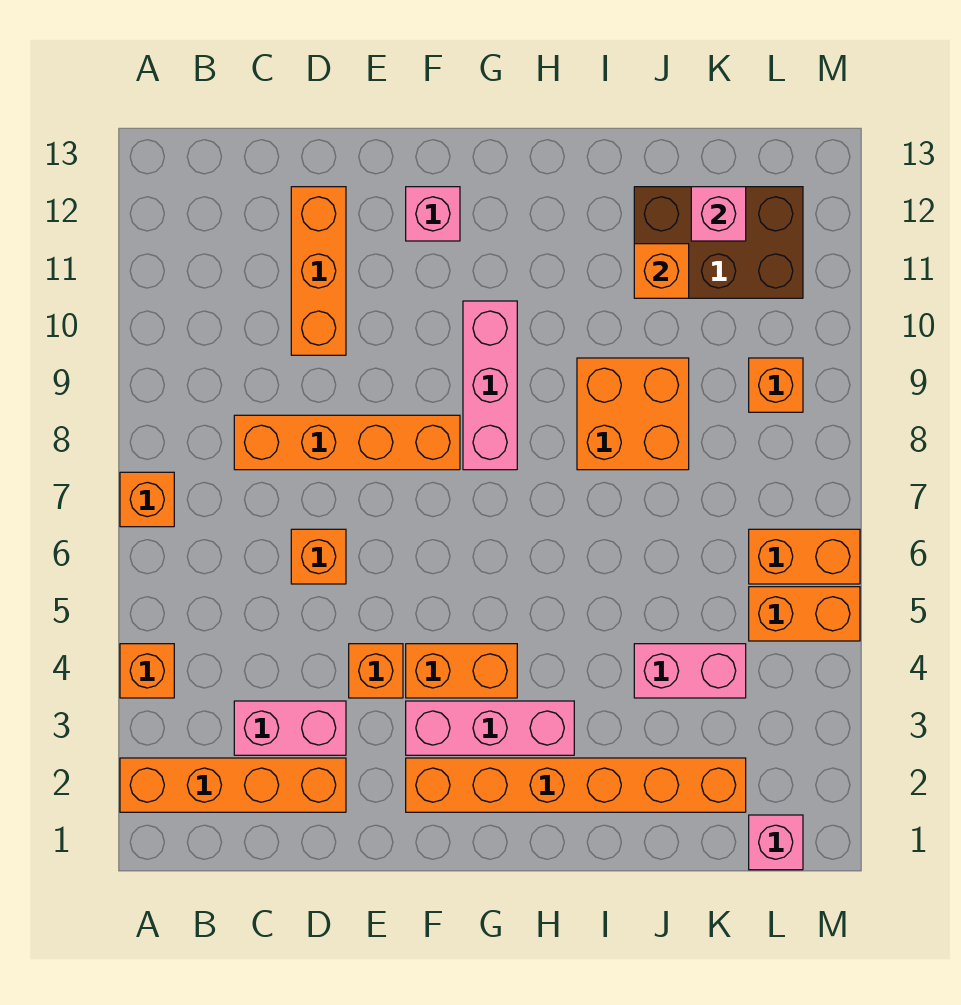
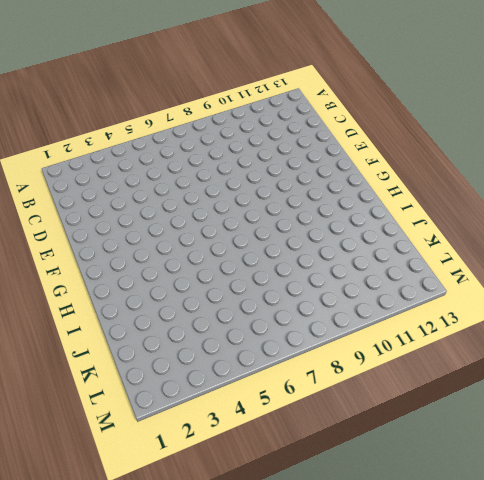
none -> orange 1x4 brick [120,758,346,812]
none -> orange 1x1 brick [120,644,174,698]
none -> orange 1x1 brick [120,472,174,527]

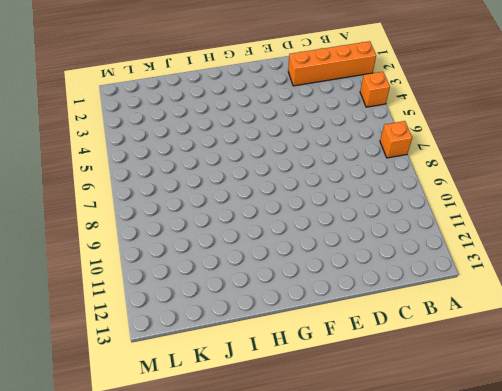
none -> pink 1x2 brick [234,701,346,755]
none -> orange 1x4 brick [234,415,460,470]
none -> orange 1x1 brick [291,529,346,584]

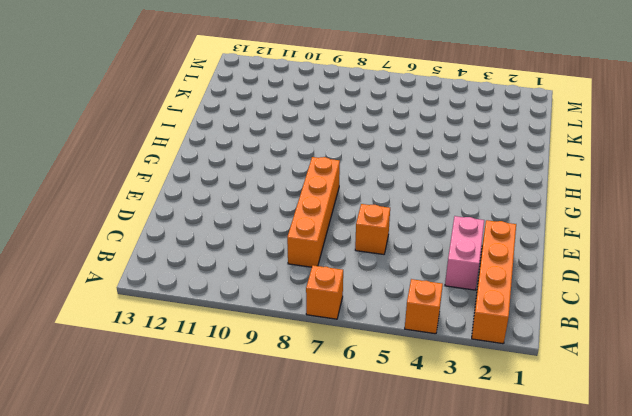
none -> orange 1x3 brick [291,187,346,355]
none -> orange 1x1 brick [349,644,403,698]
none -> orange 1x6 brick [406,758,746,812]

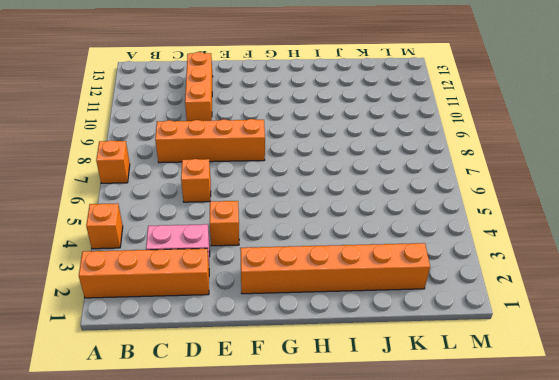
none -> pink 1x3 brick [406,701,574,755]
none -> orange 1x2 brick [406,644,517,698]
none -> pink 1x1 brick [406,187,460,241]

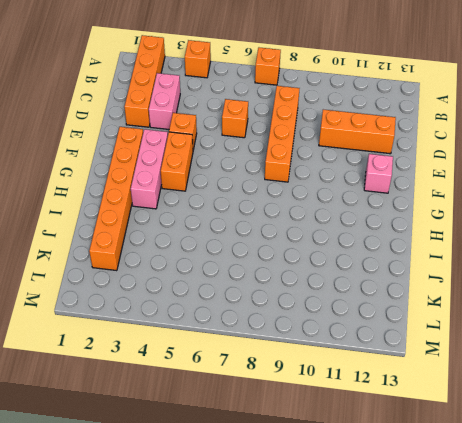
none -> pink 1x3 brick [463,301,517,470]
none -> orange 2x2 brick [577,358,689,470]
none -> pink 1x2 brick [634,644,746,698]

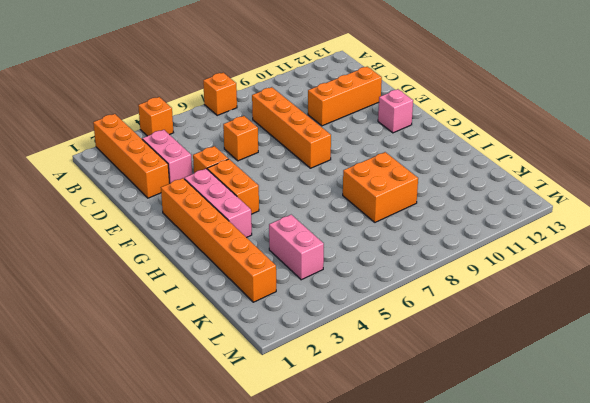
none -> pink 1x3 brick [463,301,517,470]
none -> brown 2x3 brick [634,187,803,298]
none -> pink 1x1 brick [749,815,803,870]

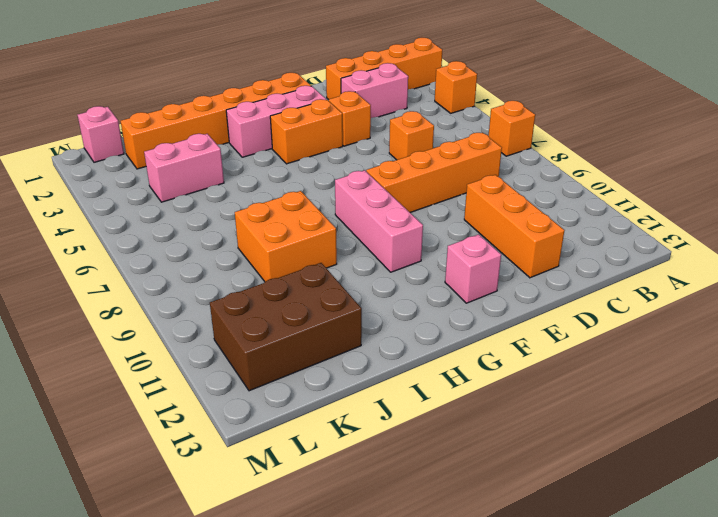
none -> orange 1x2 brick [749,587,860,641]
none -> orange 1x2 brick [749,529,860,584]
none -> orange 1x1 brick [749,358,803,412]

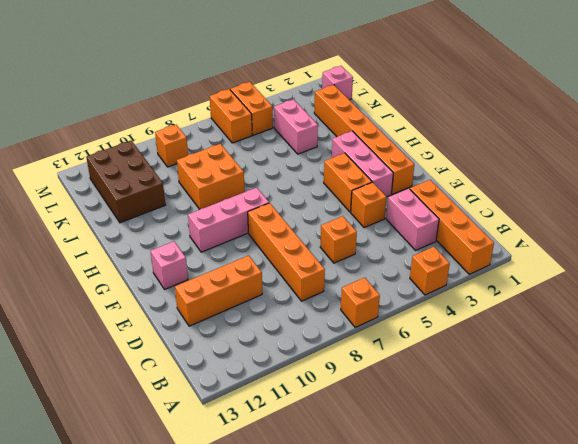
none -> orange 1x1 brick [634,244,689,298]
none -> pink 1x1 brick [691,187,746,241]

